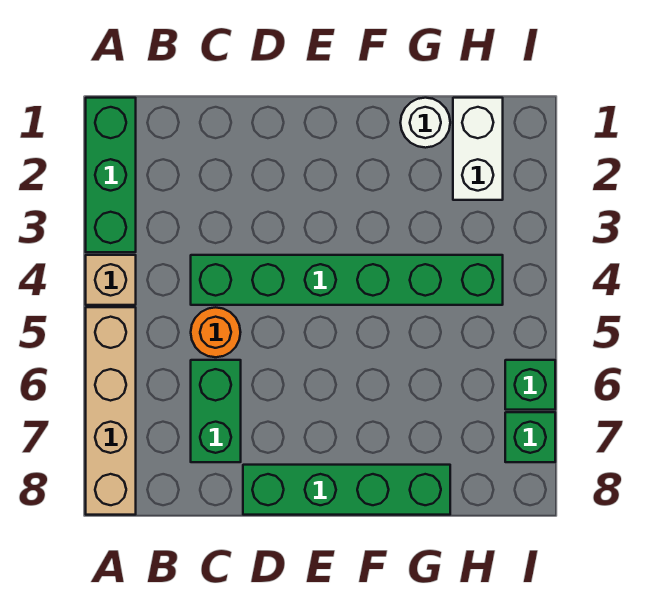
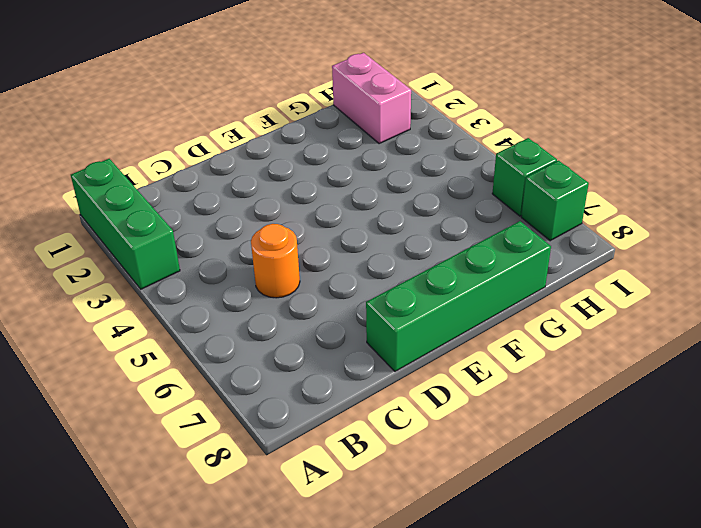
pink 1x2 brick [332,53,411,144] -> white 1x2 brick [453,98,503,200]
none -> tan 1x1 brick [86,255,136,305]
none -> tan 1x4 brick [86,307,136,515]

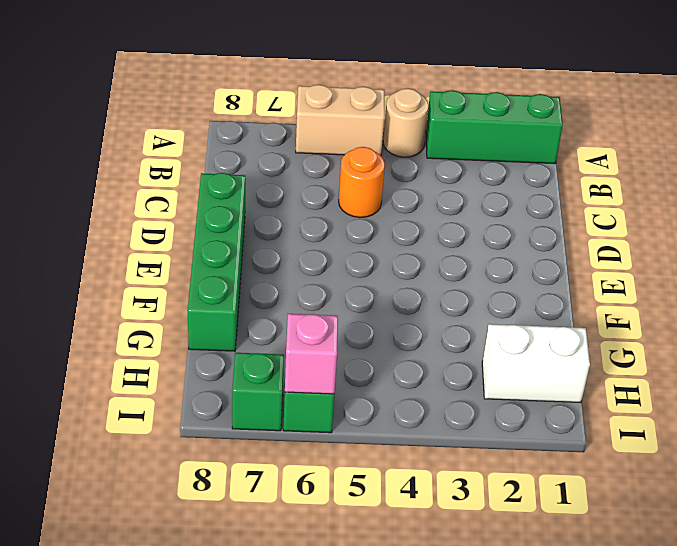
tan 1x1 round brick [383,88,429,157] -> tan 1x1 brick [86,255,136,305]
tan 1x2 brick [296,85,384,155] -> tan 1x4 brick [86,307,136,515]
pink 1x1 brick [285,314,338,394] -> none
none -> green 1x6 brick [191,255,503,305]
none -> green 1x2 brick [191,360,241,462]

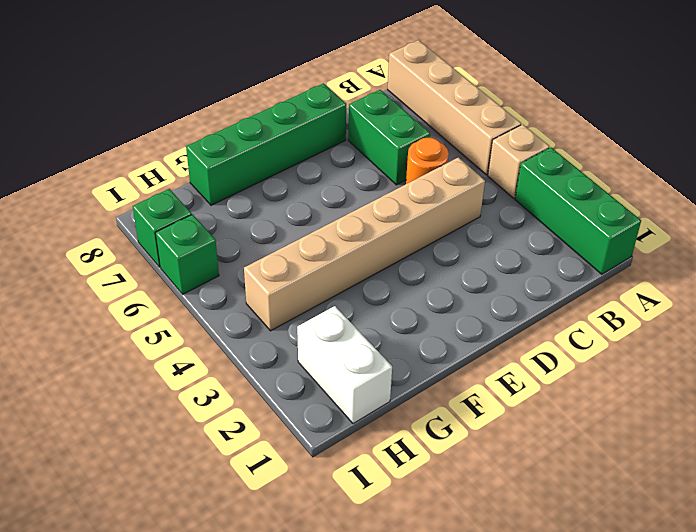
tan 1x6 brick [244,157,485,331] -> green 1x6 brick [191,255,503,305]
none -> white 1x1 round brick [400,98,450,148]

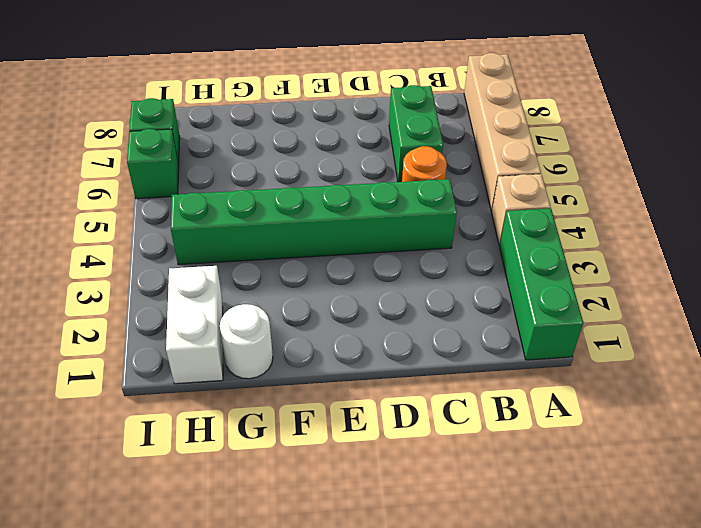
none -> green 1x4 brick [243,465,450,515]

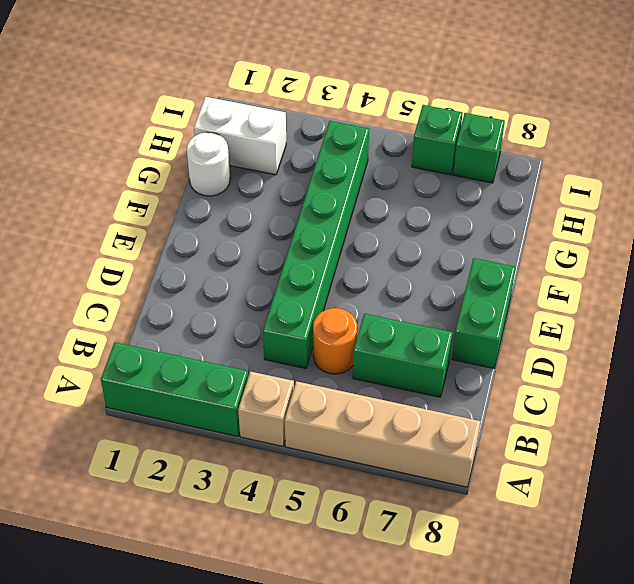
green 1x2 brick [452,258,516,368] -> green 1x4 brick [243,465,450,515]

